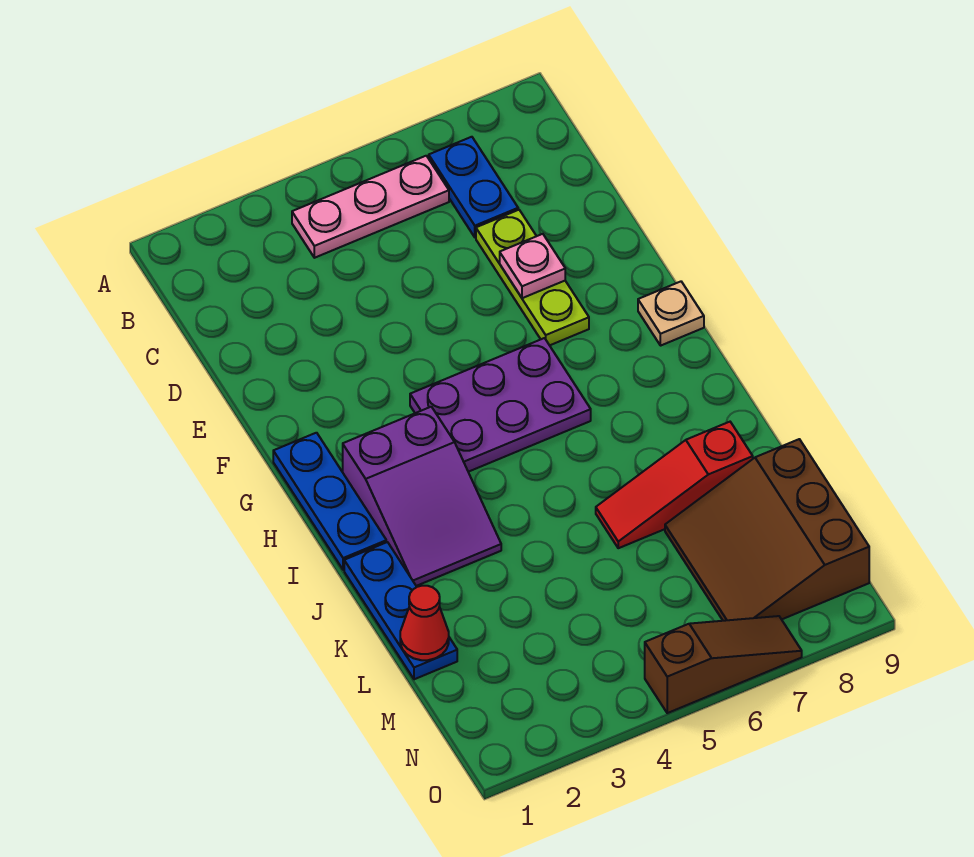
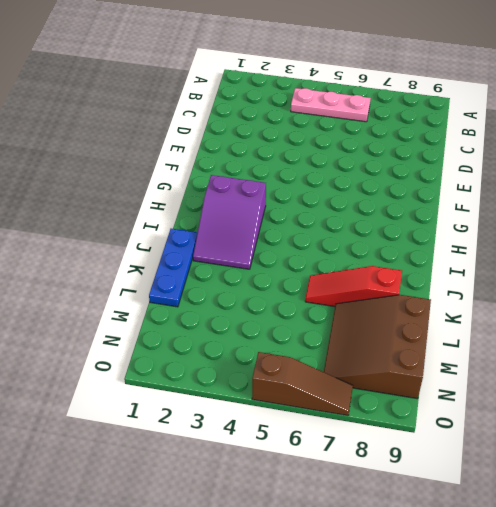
none -> blue 1x2 plate [429,137,518,237]
none -> lime 1x3 plate [476,210,589,345]
none -> blue 1x3 plate [273,433,386,570]

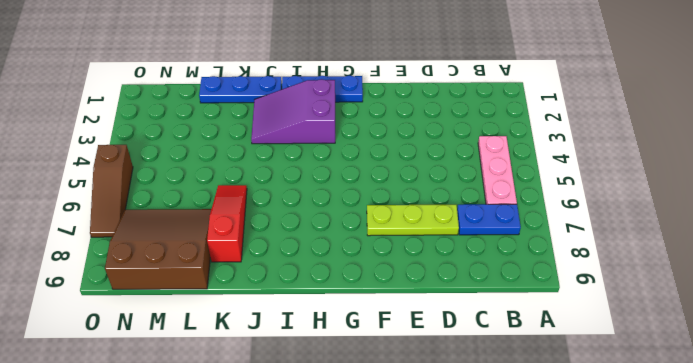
none -> purple 2x3 plate [410,338,591,472]
none -> tan 1x1 plate [638,282,704,346]
none -> pink 1x1 plate [500,234,565,298]

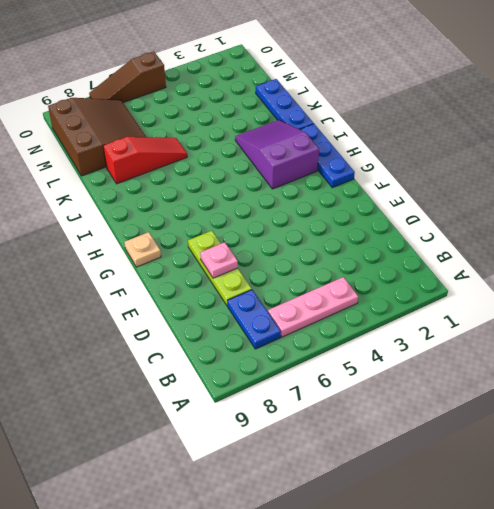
none -> purple 2x3 plate [410,338,591,472]
none -> red 1x1 cone [400,586,449,660]

